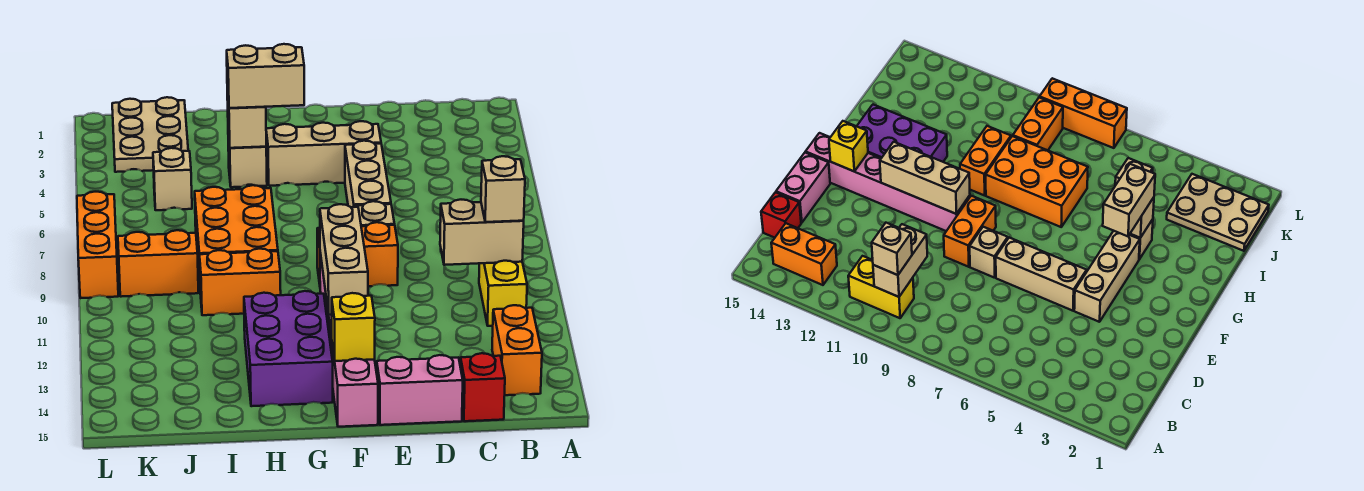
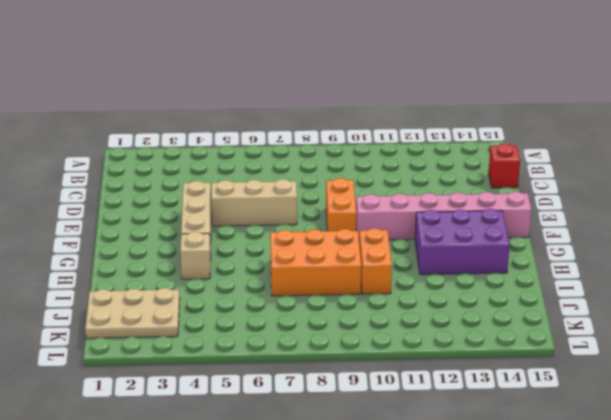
none -> yellow 1x2 brick [479,261,527,326]
none -> orange 1x2 brick [492,305,542,395]
none -> pink 1x2 brick [377,355,463,425]

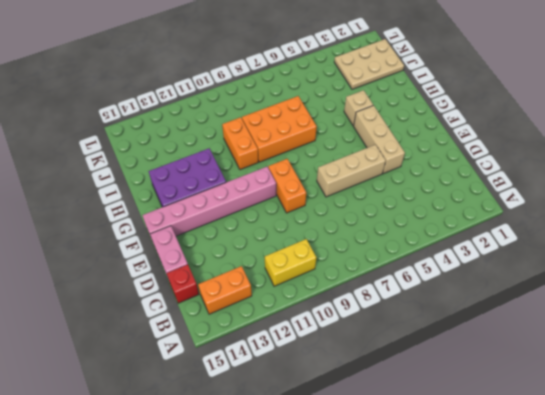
none -> tan 1x1 brick [354,201,395,226]
none -> tan 1x1 brick [153,148,192,210]
none -> orange 1x2 brick [118,230,198,297]

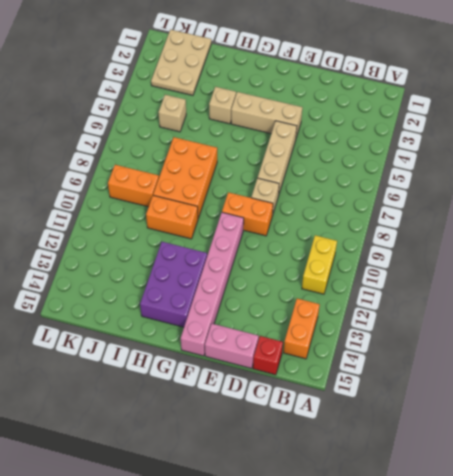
none -> orange 1x3 brick [77,192,118,298]
none -> tan 1x2 brick [440,200,524,265]
none -> tan 1x3 brick [320,204,368,315]

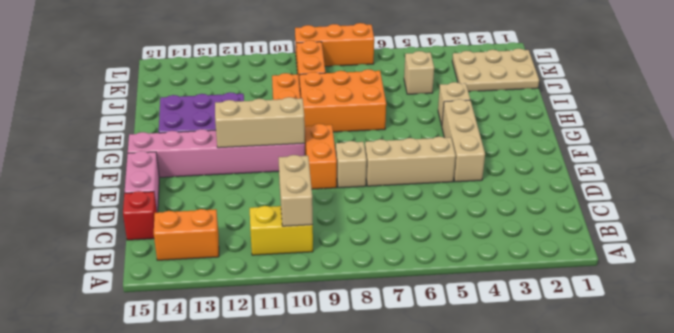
none -> yellow 1x1 brick [332,293,375,361]
none -> tan 1x1 brick [227,93,266,148]
none -> tan 1x1 brick [481,156,525,222]

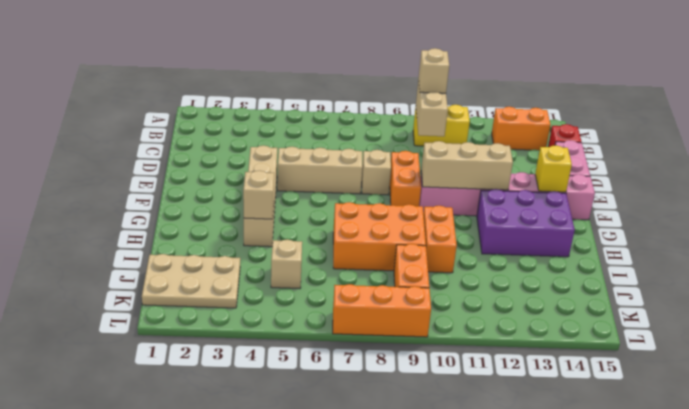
none -> tan 1x2 brick [227,44,304,108]

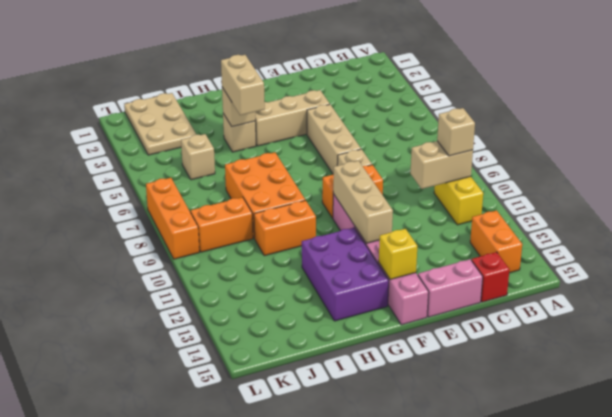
tan 1x2 brick [221,55,265,115] -> tan 1x2 brick turned to [227,44,304,108]

